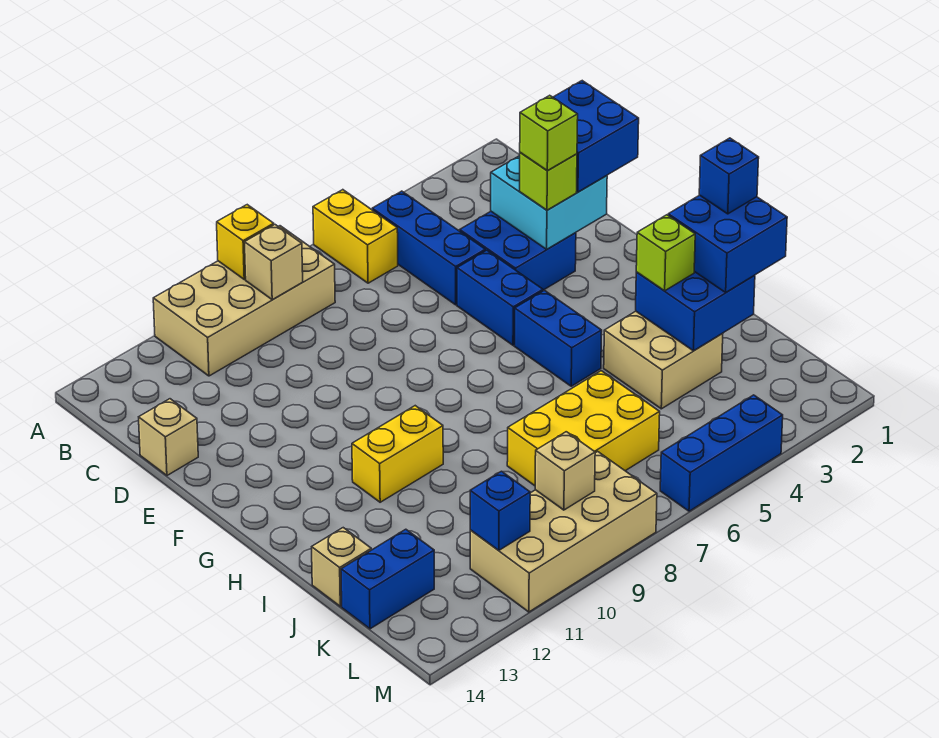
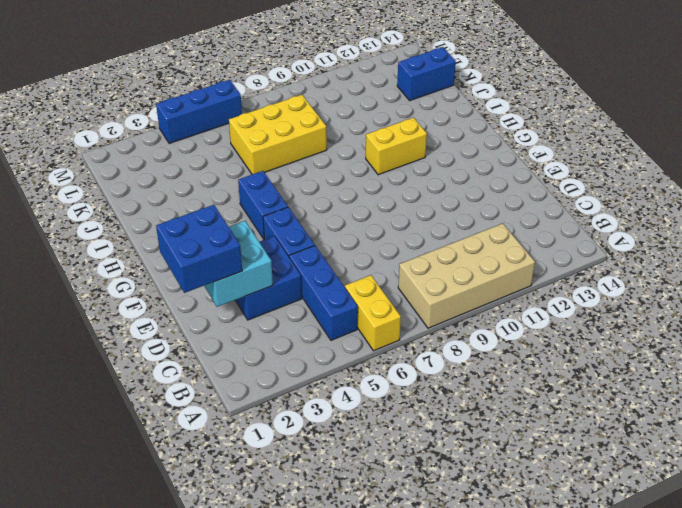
none -> tan 1x1 brick [139,399,198,475]
none -> tan 2x2 brick [604,311,723,409]
none -> tan 1x1 brick [312,528,371,606]

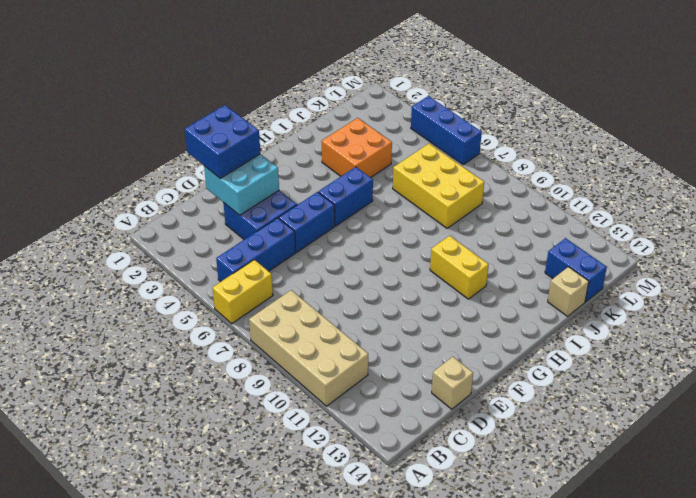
orange 2x2 brick [322,118,392,178] -> tan 2x2 brick [604,311,723,409]
none -> tan 2x4 brick [470,452,657,612]
none -> yellow 1x1 brick [217,205,274,279]
none -> tan 1x1 brick [244,225,303,300]

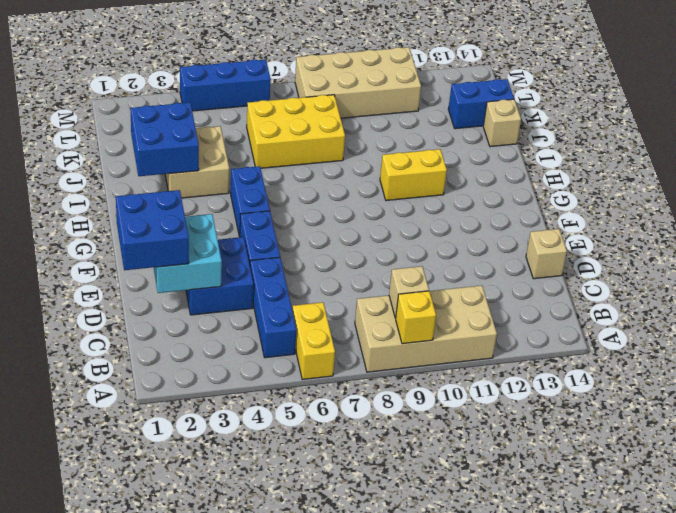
none -> tan 1x1 brick [535,432,595,510]
none -> blue 1x1 brick [470,471,530,550]
none -> lime 1x1 brick [520,152,577,210]

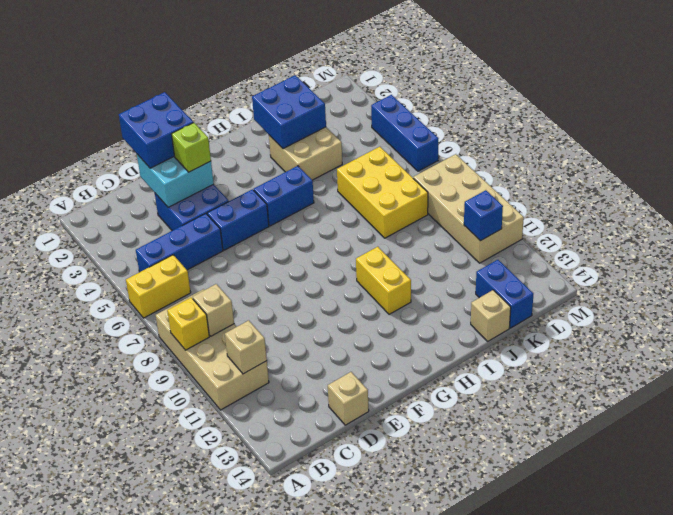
tan 1x1 brick [225,320,267,374] -> tan 1x1 brick moved to [535,432,595,510]
none -> blue 2x2 brick [668,195,787,292]
none -> lime 1x1 brick [636,215,695,291]
none -> lime 1x1 brick [520,95,578,171]

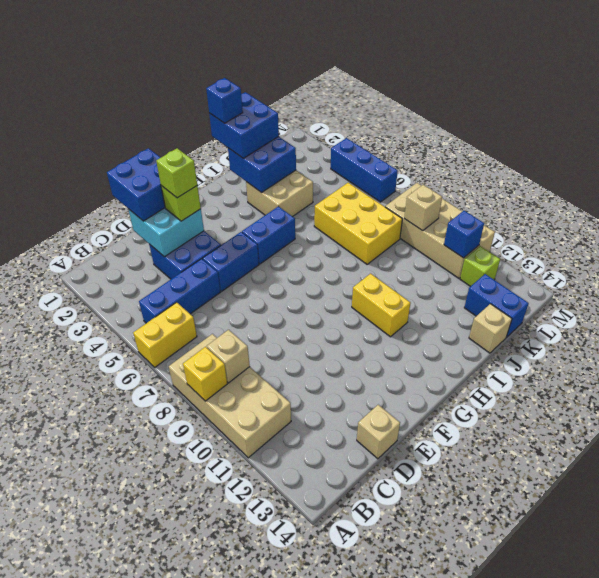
lime 1x1 brick [460,246,500,287] -> lime 1x1 brick moved to [636,215,695,291]

